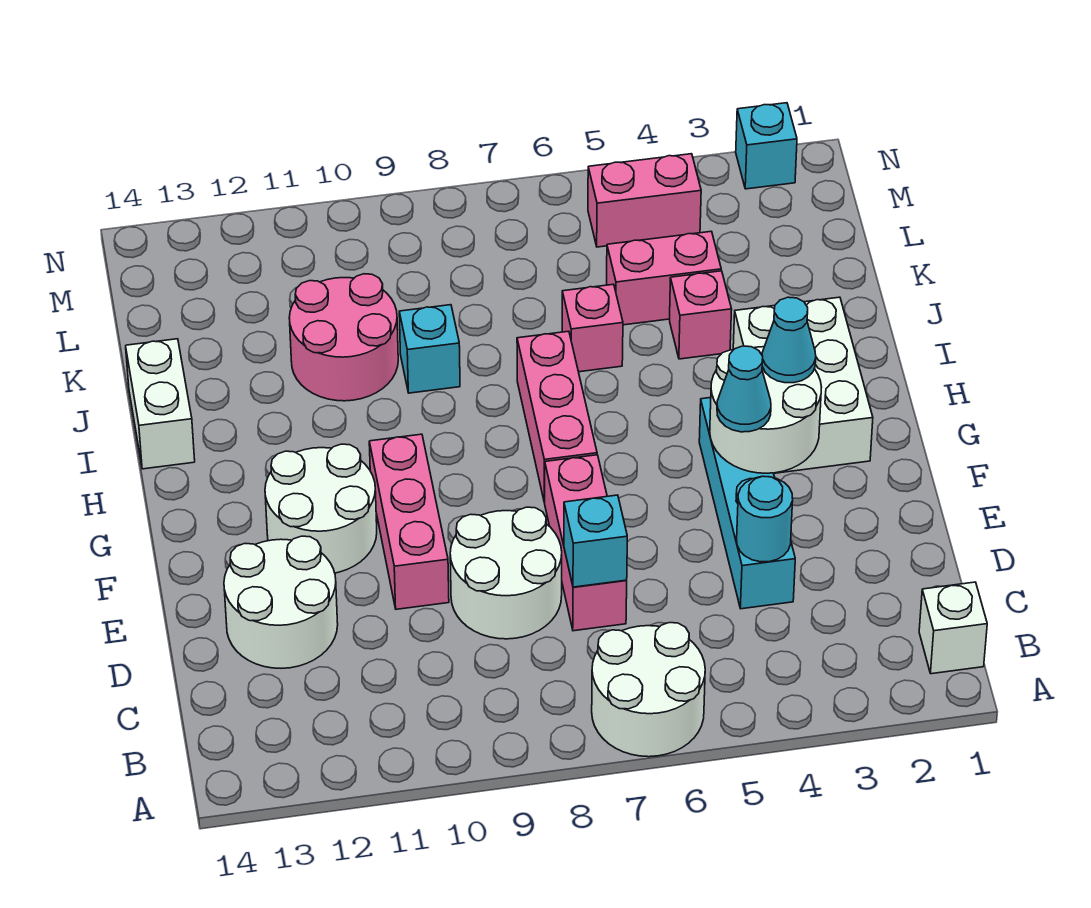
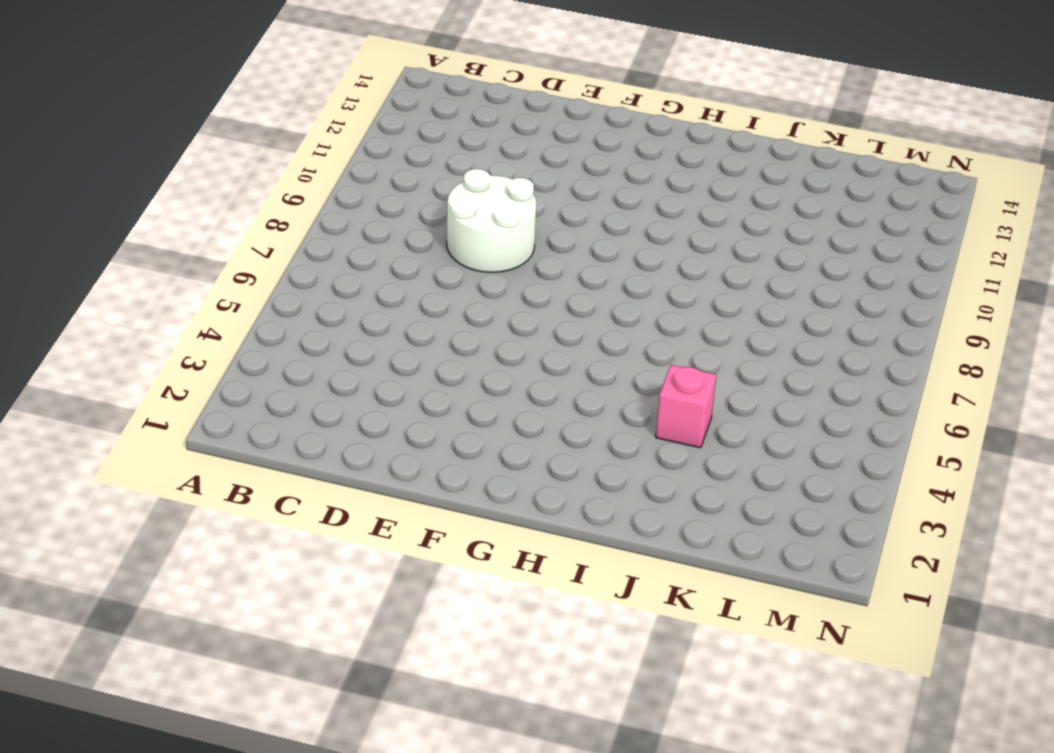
none -> white 2x2 round brick [592,623,705,757]
none -> white 1x1 brick [919,582,987,674]
none -> cyan 1x4 brick [699,398,795,609]

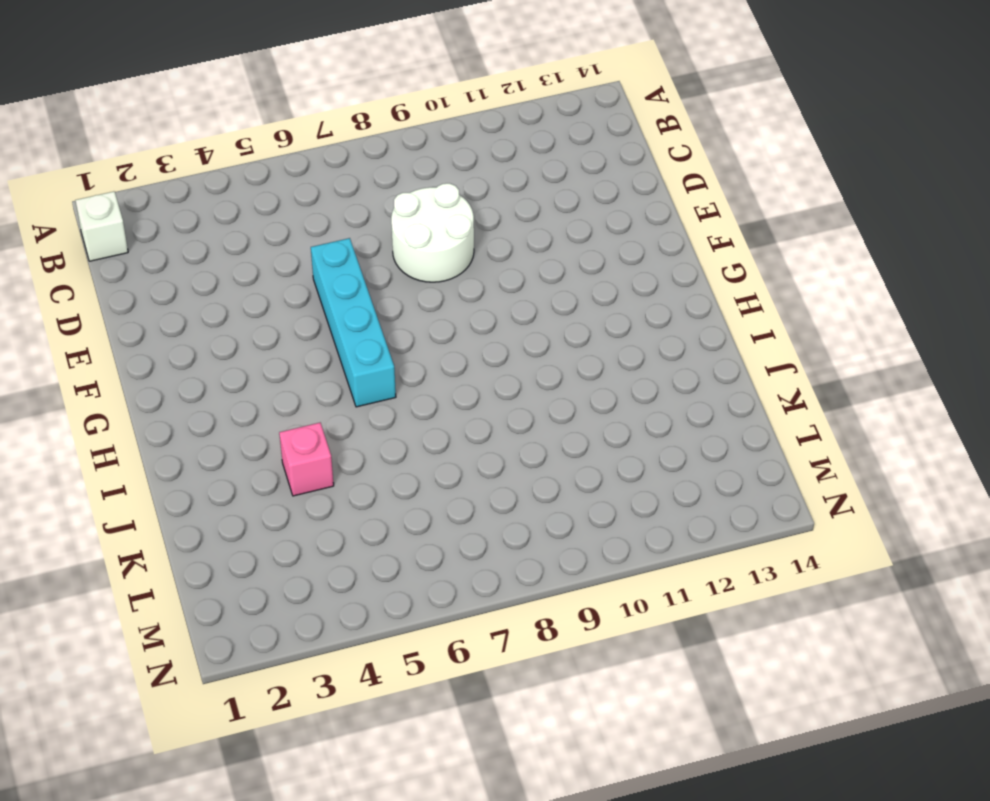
cyan 1x4 brick [311,238,396,407] -> cyan 1x4 brick moved to [699,398,795,609]
none -> white 2x2 round brick [592,623,705,757]
none -> pink 1x3 brick [545,455,627,631]
none -> white 2x2 round brick [224,536,338,668]

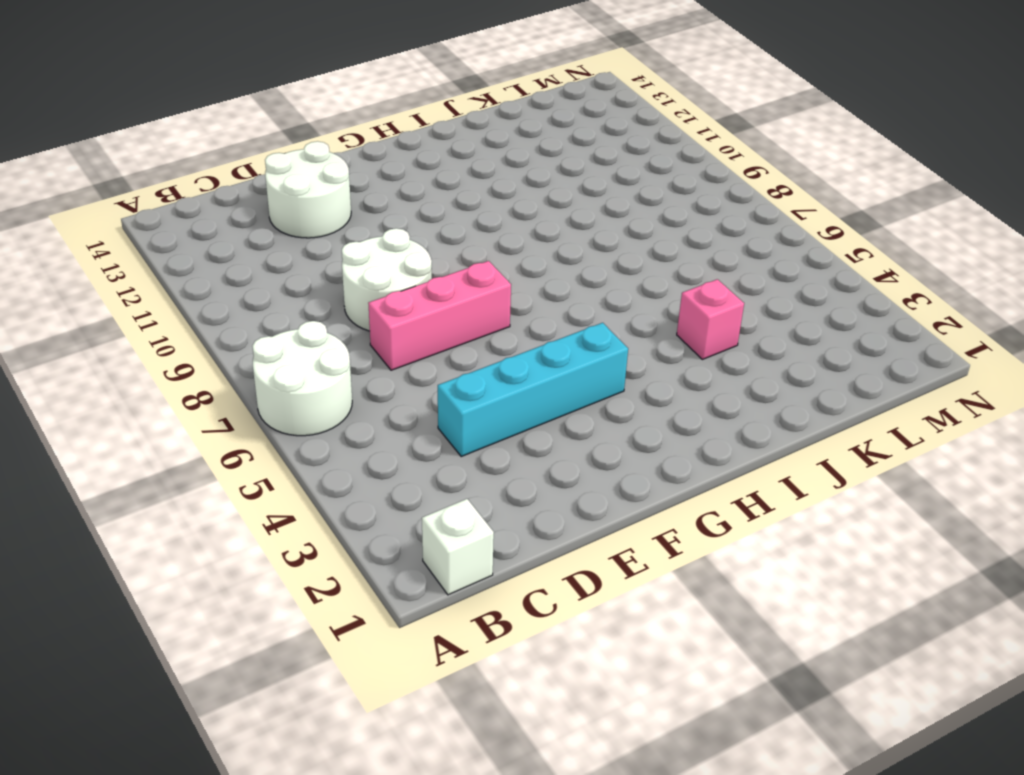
none -> pink 1x3 brick [369,434,449,609]
none -> white 2x2 round brick [265,444,377,573]
none -> white 2x3 brick [733,297,873,473]

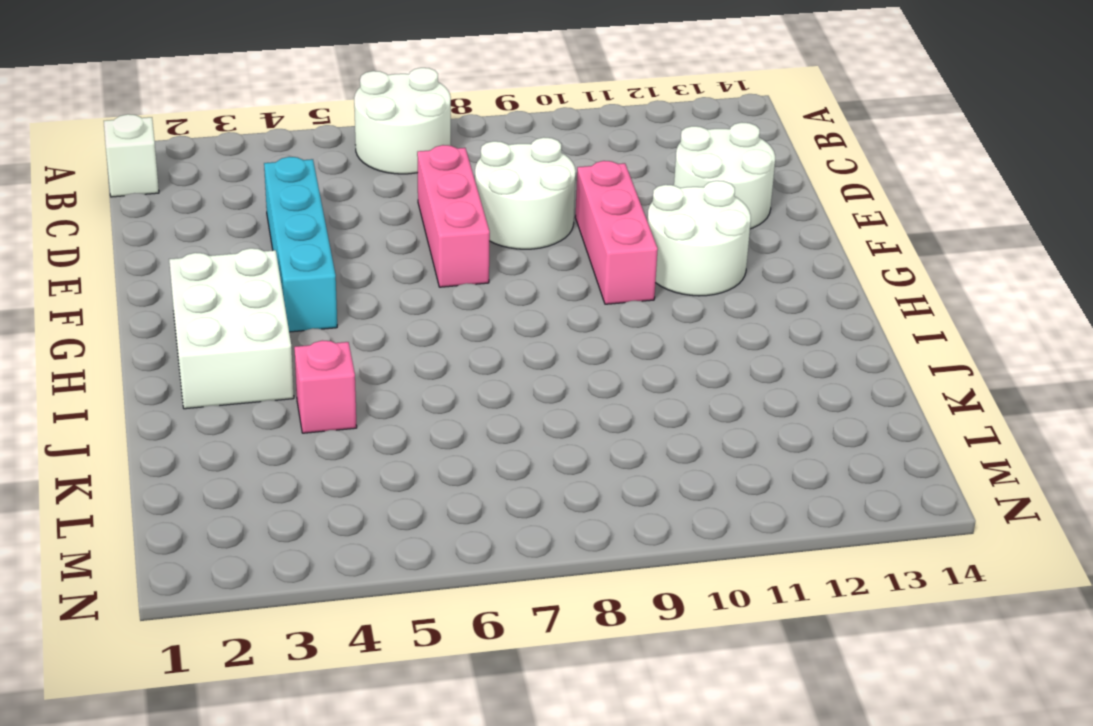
none -> pink 1x3 brick [517,331,597,503]
none -> white 1x2 brick [126,339,195,469]
none -> pink 1x1 brick [562,284,623,372]

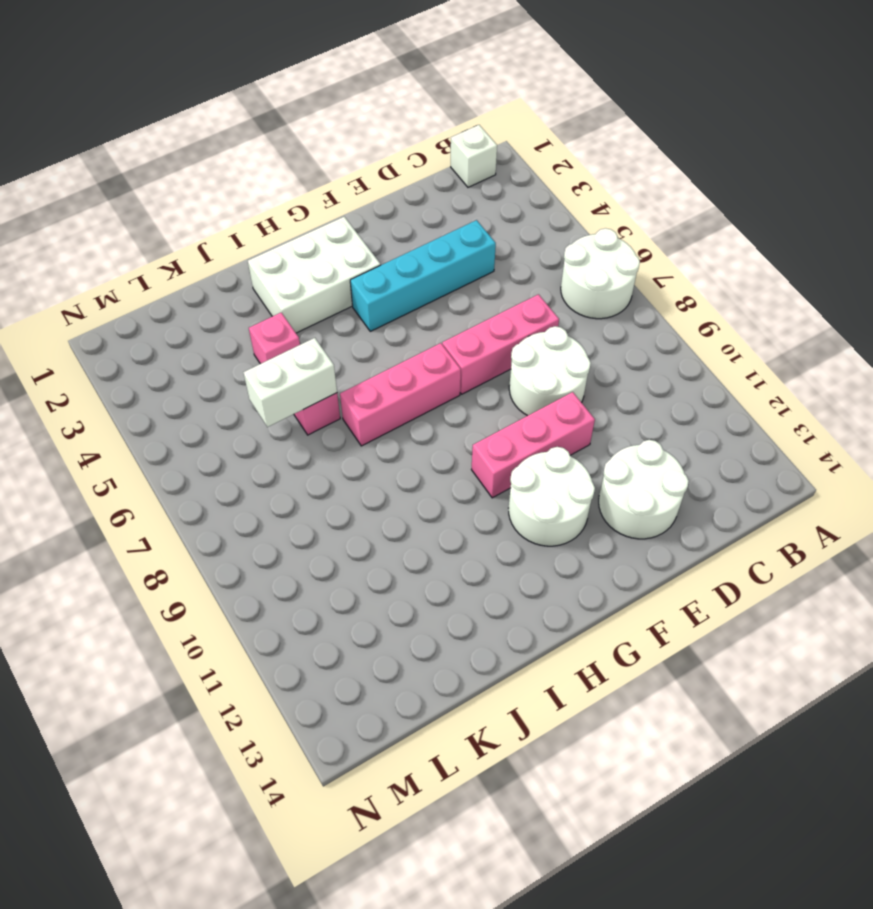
white 1x2 brick [243,338,337,427] -> white 1x2 brick moved to [126,339,195,469]
none -> cyan 1x1 brick [399,305,460,393]
none -> pink 2x2 round brick [289,274,398,401]
none -> pink 1x2 brick [607,231,721,325]

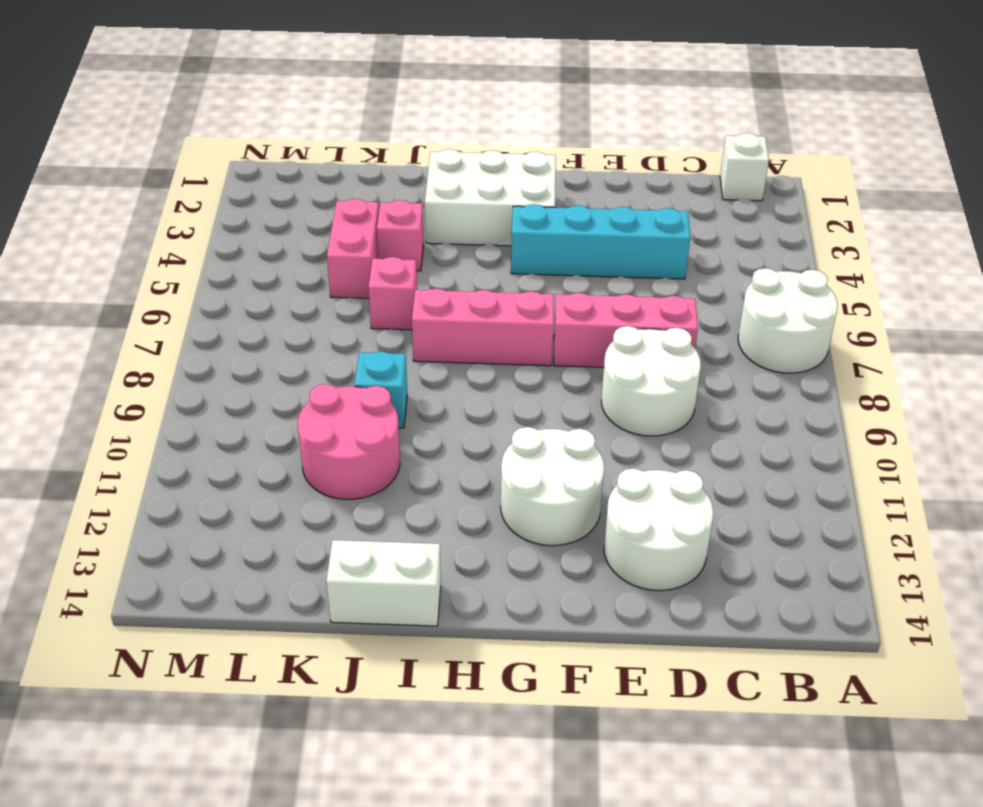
none -> pink 1x3 brick [369,434,449,609]
none -> pink 1x2 brick [588,154,701,247]
none -> cyan 1x1 brick [736,103,797,189]

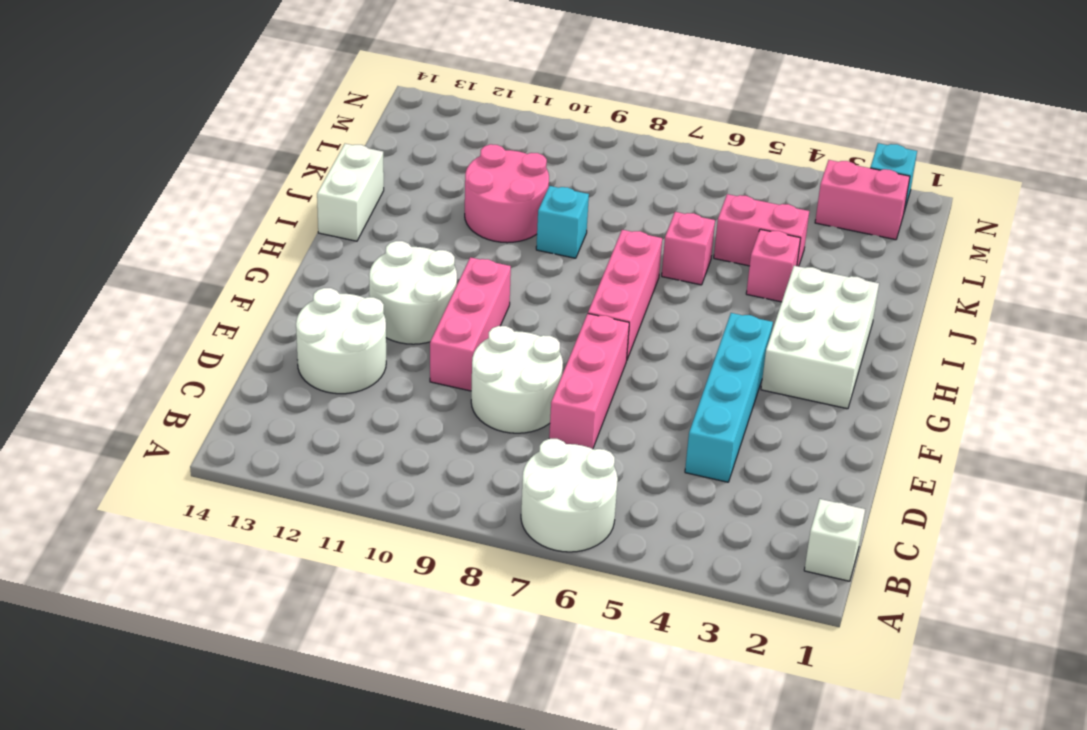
pink 1x2 brick [815,160,910,240] -> pink 1x2 brick moved to [588,154,701,247]
none -> cyan 1x1 round brick [737,476,793,562]
none -> cyan 1x1 brick [564,495,627,587]
none -> white 2x2 round brick [710,347,822,473]

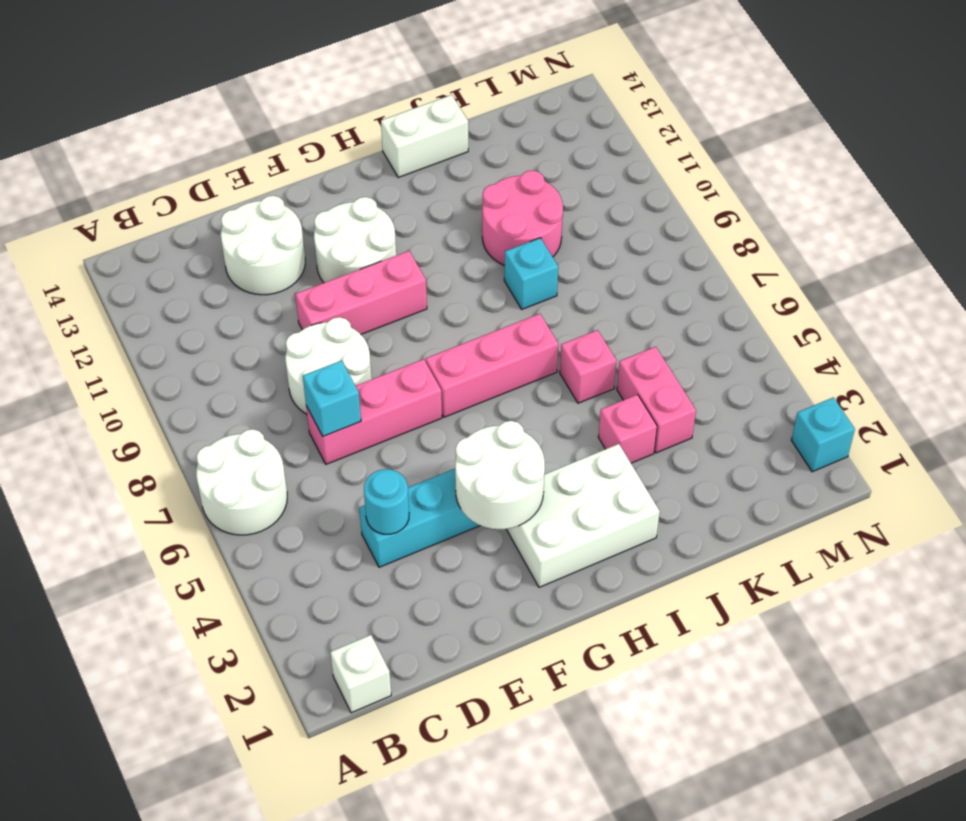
none -> pink 1x2 brick [588,154,701,247]
none -> cyan 1x1 cone [717,346,771,432]
none -> cyan 1x1 cone [762,297,816,383]

